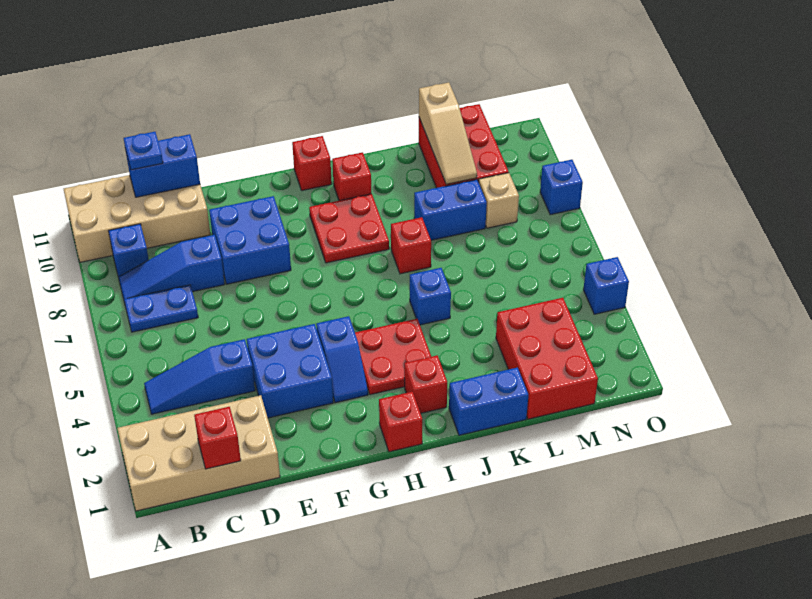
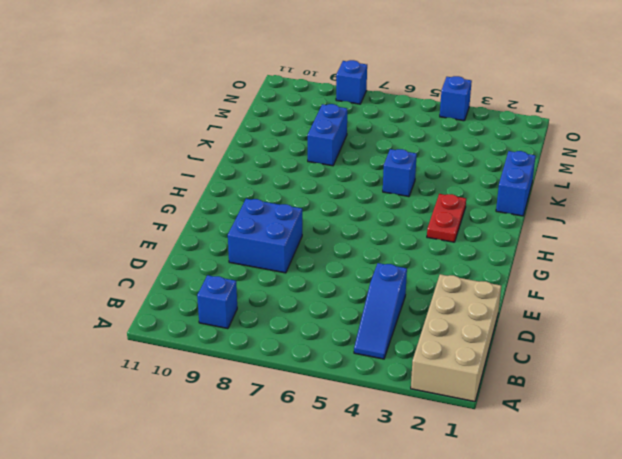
red 1x2 plate [427,194,466,242] -> red 2x2 plate [355,319,431,395]
none -> tan 2x4 brick [64,175,210,262]
none -> blue 1x2 plate [124,285,198,332]
none -> blue 1x3 slope [118,235,225,303]

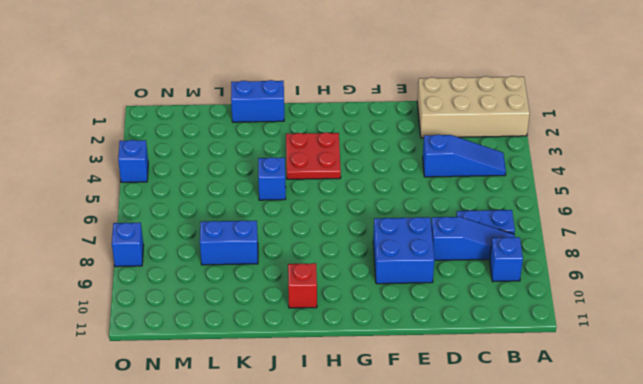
none -> tan 2x4 brick [64,175,210,262]
none -> blue 2x2 brick [247,324,333,418]
none -> blue 1x2 slope [316,316,368,403]

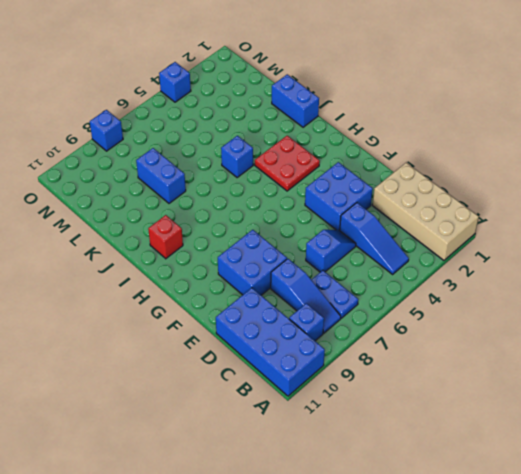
blue 2x4 brick [216,288,325,396] -> tan 2x4 brick [64,175,210,262]
blue 1x2 slope [306,230,356,272] -> blue 1x2 slope moved to [316,316,368,403]
none -> red 1x1 brick [379,392,422,452]
none -> red 2x2 plate [309,194,389,263]
none -> red 1x1 brick [292,136,332,191]

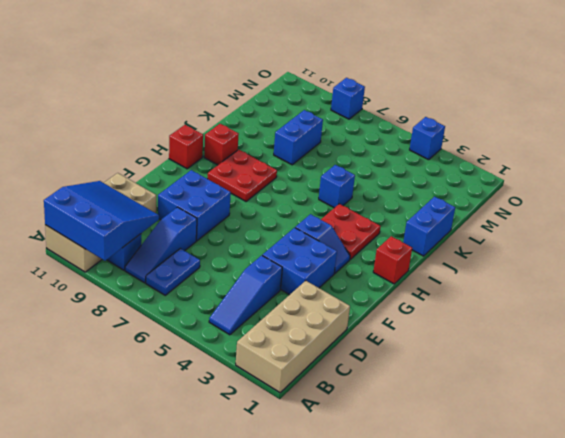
blue 3x3 slope [44,181,159,261] -> blue 1x2 brick [126,134,200,197]
none -> red 1x1 brick [404,355,447,413]
none -> red 1x1 brick [391,217,431,274]
none -> red 2x3 brick [496,298,598,419]

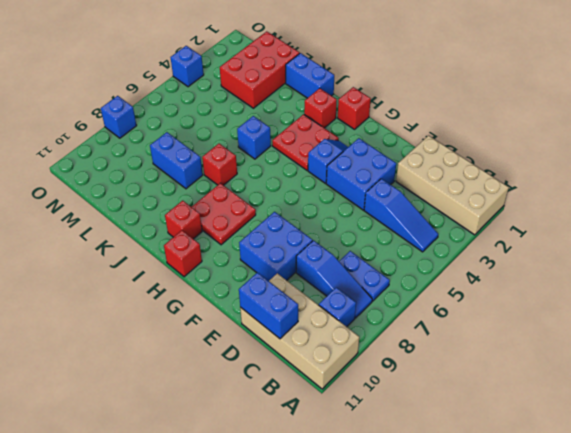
none -> red 2x3 brick [419,104,509,188]
none -> tan 1x1 brick [479,173,519,228]
none -> red 1x1 brick [194,407,241,469]

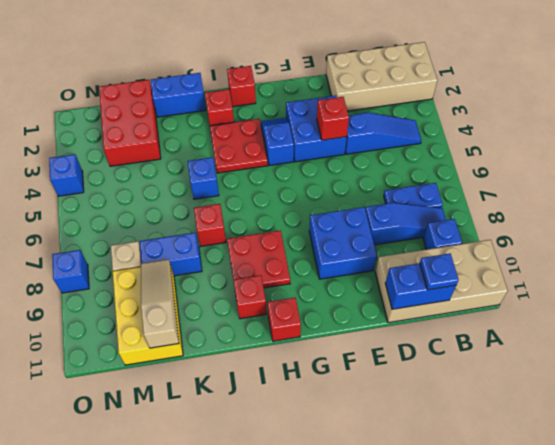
red 1x1 brick [317,97,349,140] -> red 1x1 brick moved to [194,407,241,469]
yellow 2x3 brick [113,264,183,365] -> red 2x3 brick [419,104,509,188]

